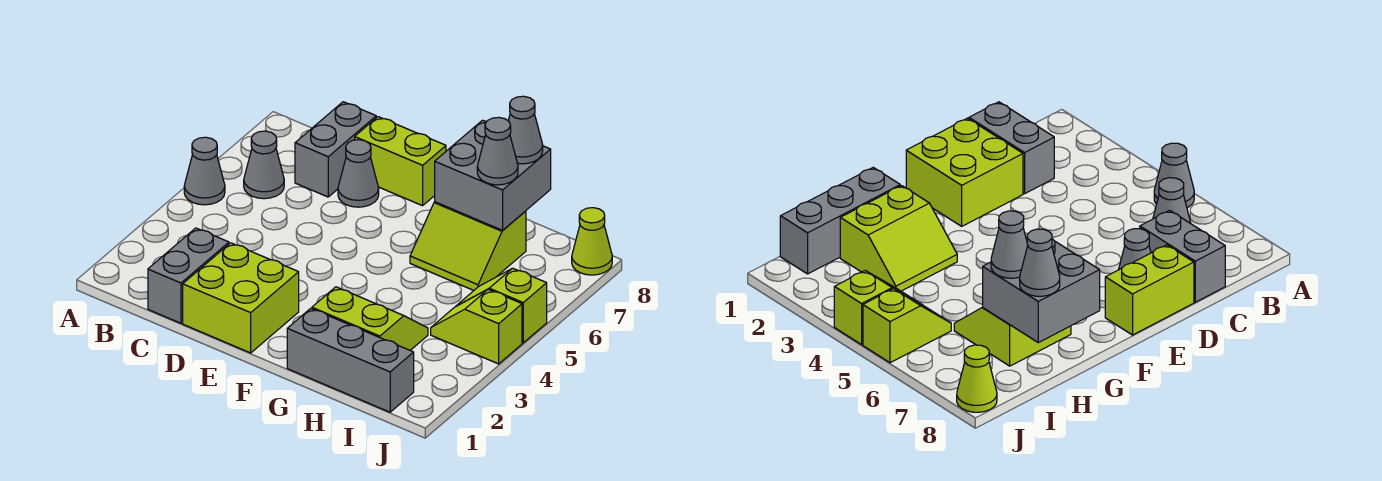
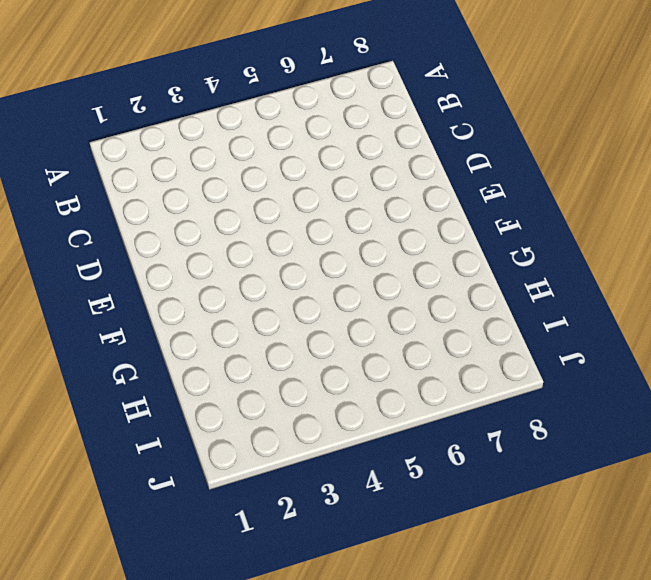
none -> grey 1x1 cone [184,137,225,205]
none -> grey 1x1 cone [244,131,284,199]
none -> grey 1x2 brick [148,228,229,323]

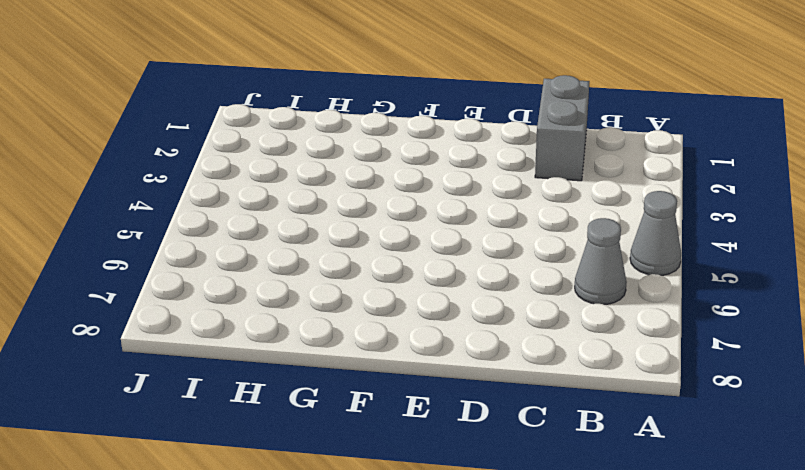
none -> grey 1x2 brick [295,102,376,197]
none -> lime 2x2 brick [183,243,299,353]
none -> grey 1x1 cone [338,140,379,207]

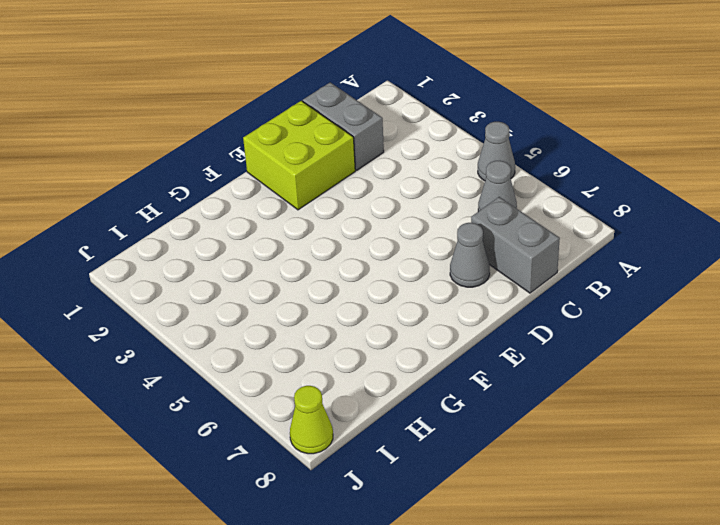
none -> lime 1x2 brick [355,117,446,206]
none -> grey 1x3 brick [287,308,414,412]
none -> lime 2x2 slope [312,287,428,350]

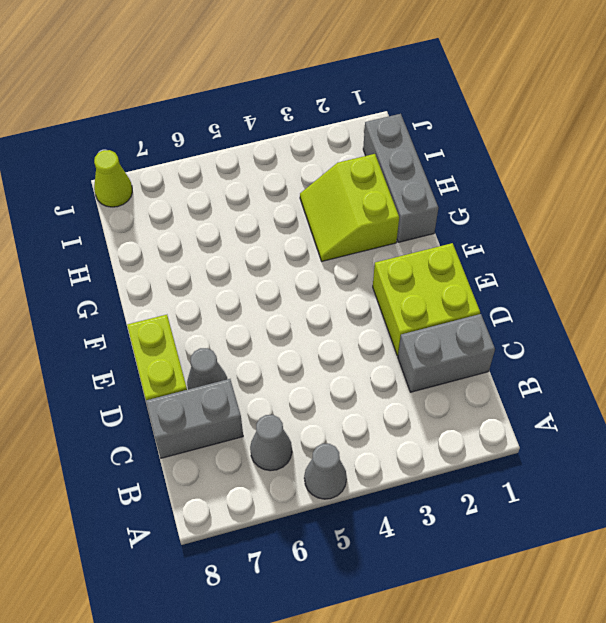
none -> lime 2x2 slope [410,202,526,290]
none -> lime 1x2 slope [431,289,522,364]
none -> lime 1x2 slope [457,268,547,343]

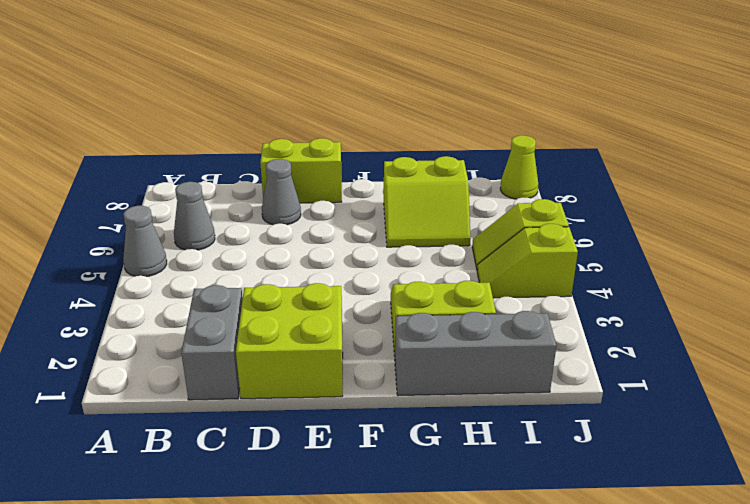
none -> grey 1x2 brick [295,102,376,197]
none -> grey 2x2 brick [435,120,551,230]
none -> grey 1x1 cone [477,117,518,185]

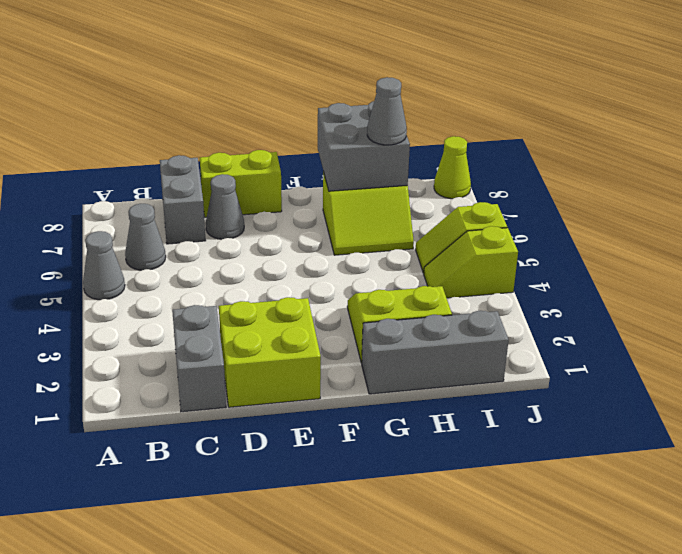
none -> grey 1x1 cone [508,96,543,164]

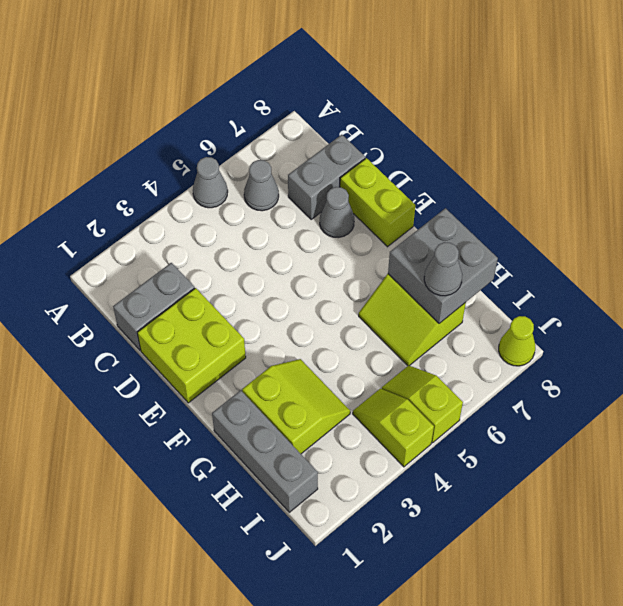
none -> grey 1x1 cone [508,96,543,164]

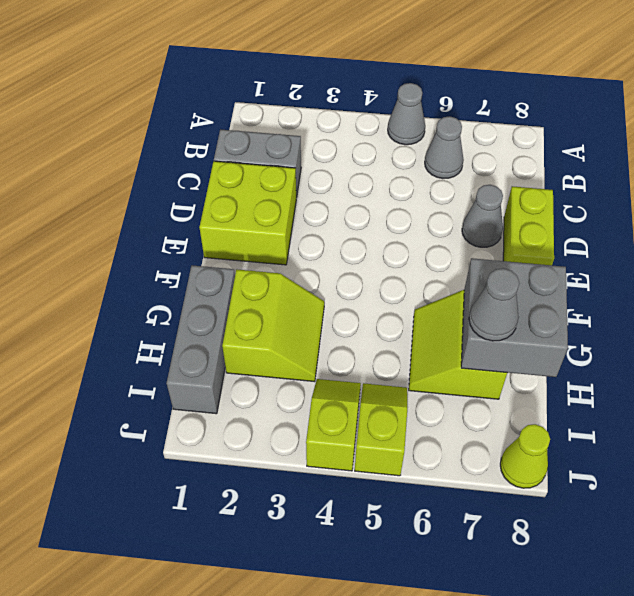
none -> grey 1x2 brick [295,102,376,197]
none -> grey 1x1 cone [508,96,543,164]

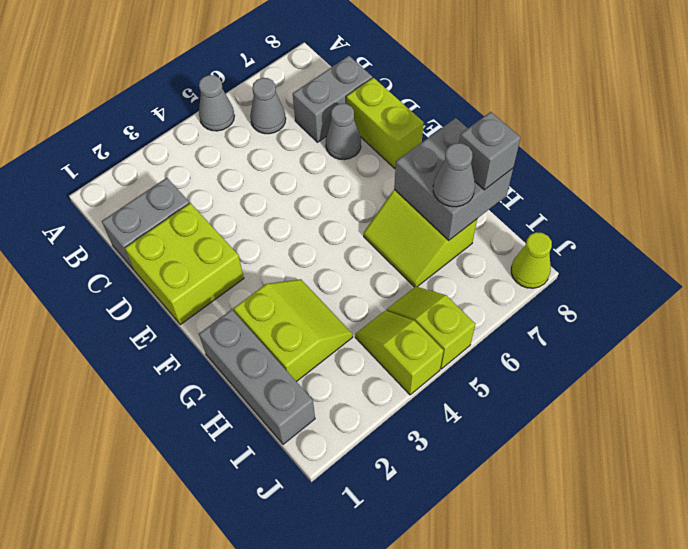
grey 1x1 brick [459,112,521,190] -> grey 1x1 cone [508,96,543,164]

